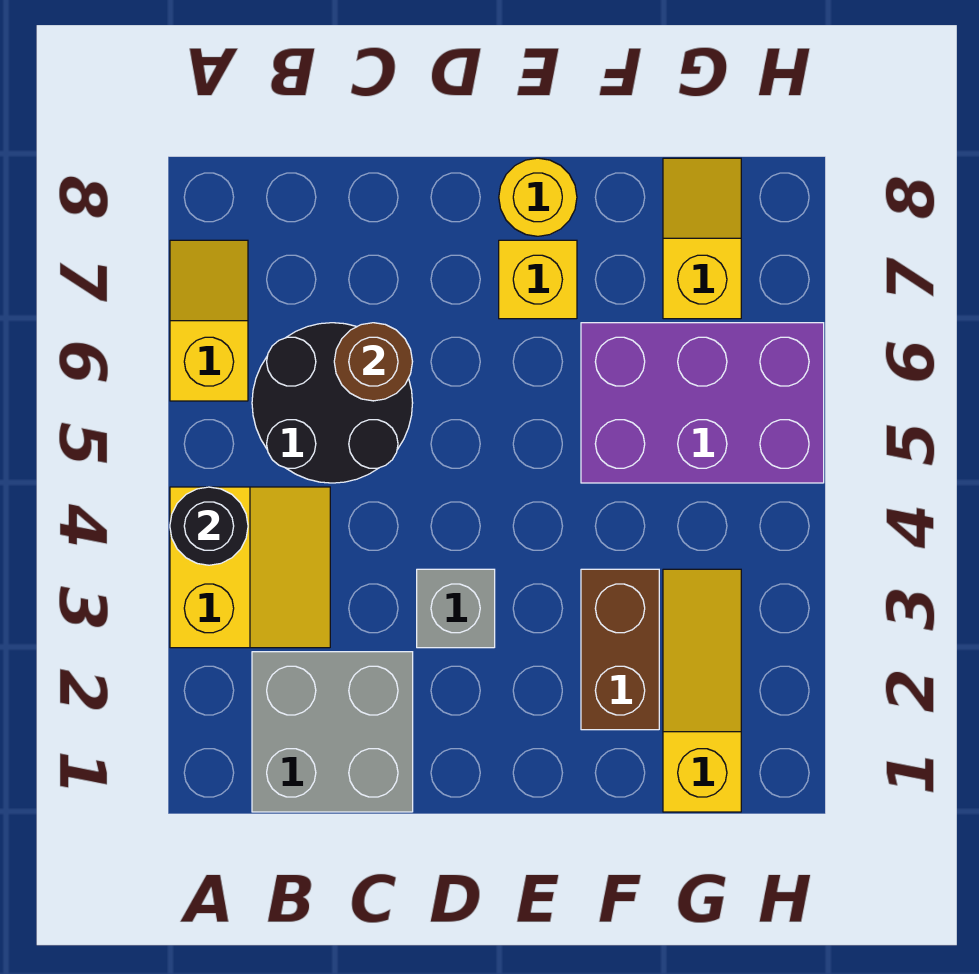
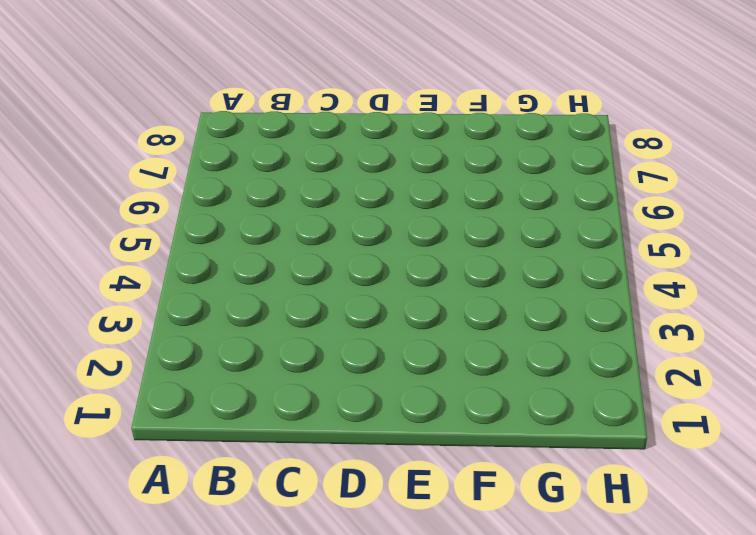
none -> yellow 2x2 slope [170,487,330,648]
none -> yellow 1x2 slope [170,240,248,401]
none -> grey 2x2 brick [252,652,413,812]

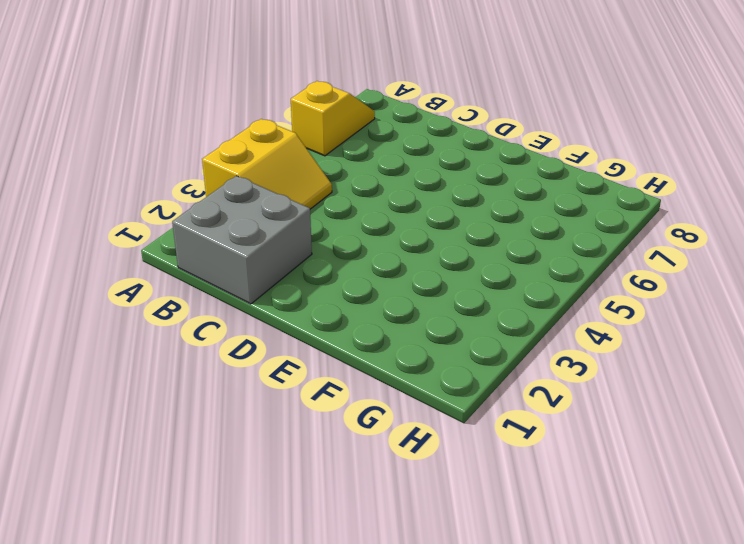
none -> black 2x2 round brick [252,323,413,483]
none -> grey 1x1 brick [417,569,495,648]
none -> yellow 1x1 brick [499,240,577,319]

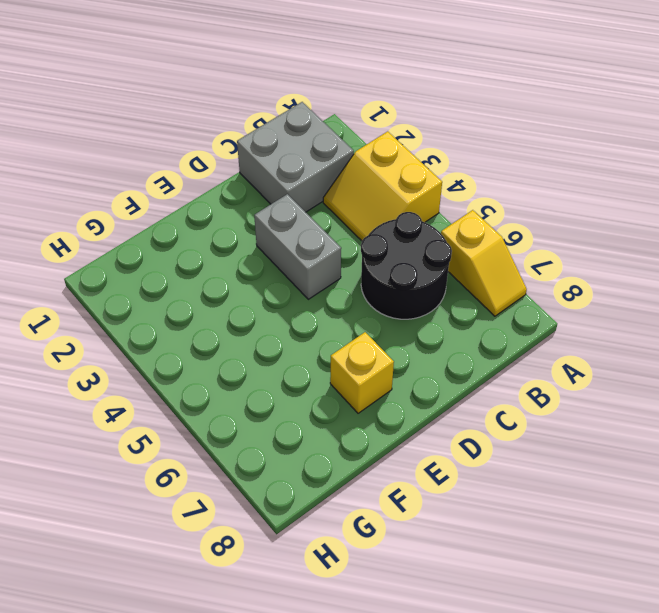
grey 1x2 brick [254,194,341,299] -> grey 1x1 brick [417,569,495,648]
none -> yellow 1x1 round brick [499,158,577,236]
none -> brown 1x2 brick [581,569,659,730]
none -> purple 2x3 brick [581,323,824,483]

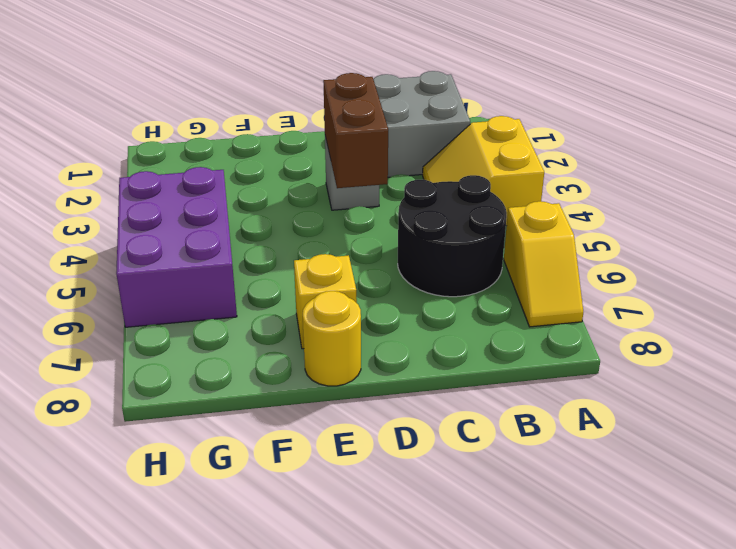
brown 1x2 brick [323,73,388,188] -> brown 1x2 brick moved to [581,569,659,730]
purple 2x3 brick [116,167,237,327] -> purple 2x3 brick turned to [581,323,824,483]
none -> yellow 1x3 slope [663,569,741,812]
none -> yellow 1x2 slope [663,158,741,319]
none -> black 1x1 round brick [170,487,248,565]

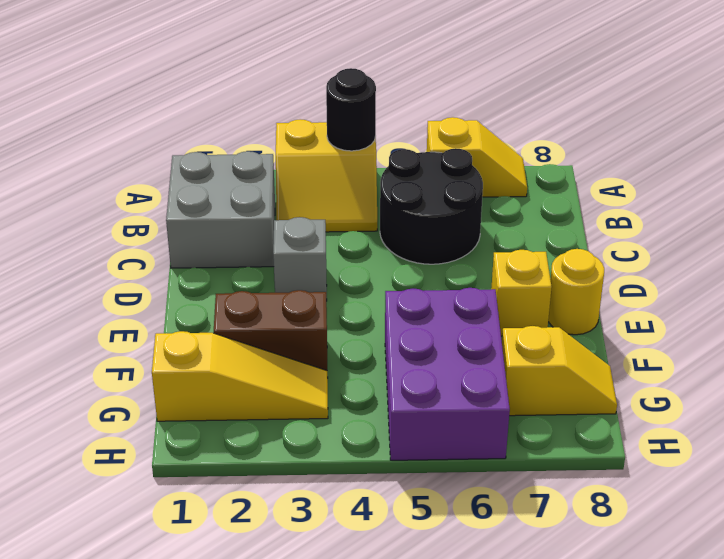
none -> brown 1x1 round brick [334,323,413,401]

